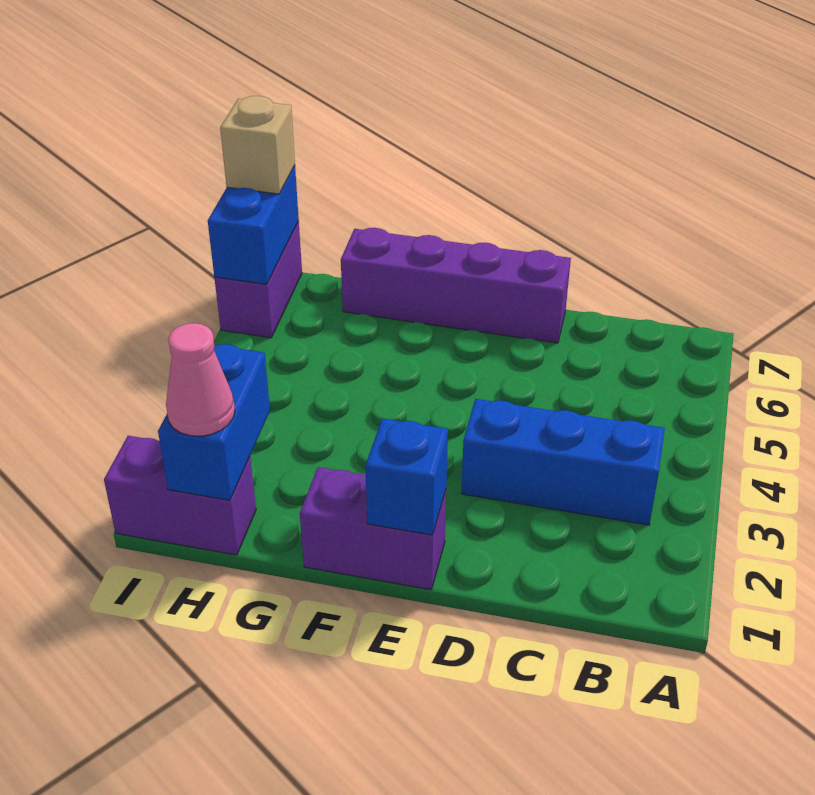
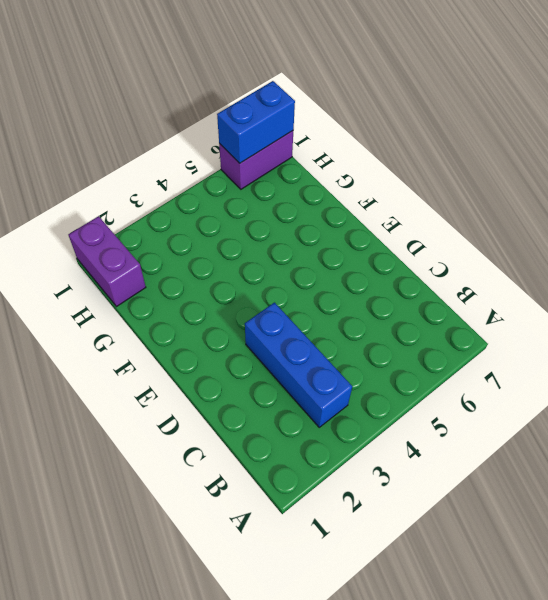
none -> purple 1x4 brick [341,228,571,343]
none -> purple 1x2 brick [300,467,446,590]

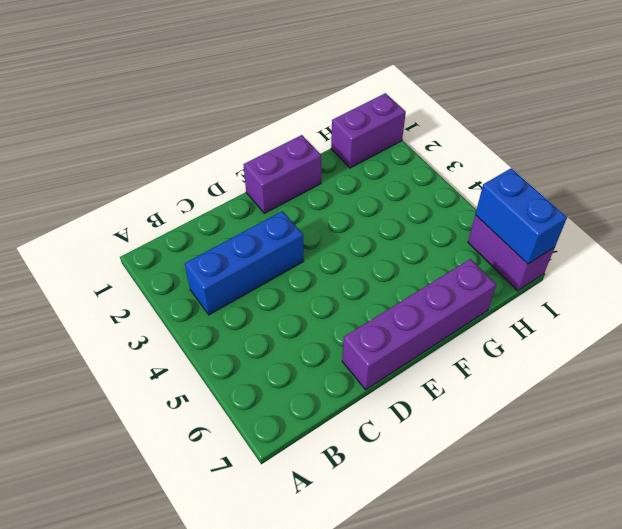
none -> blue 1x1 brick [365,419,448,535]
none -> blue 1x2 brick [158,344,270,500]

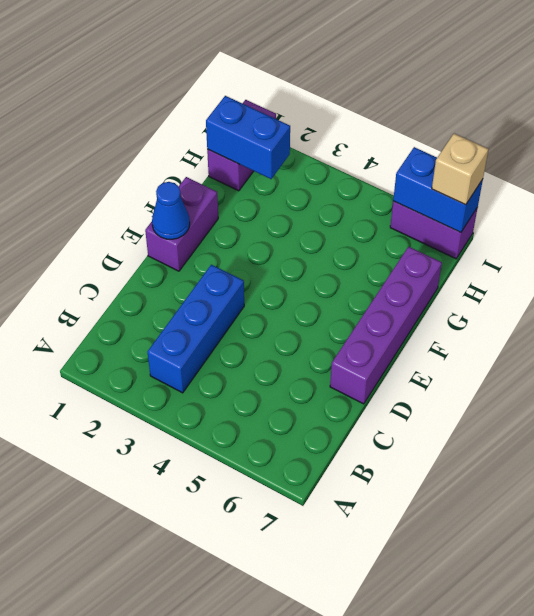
blue 1x1 cone [152,182,190,239] -> blue 1x1 brick [365,419,448,535]
none -> pink 1x1 cone [166,323,235,436]

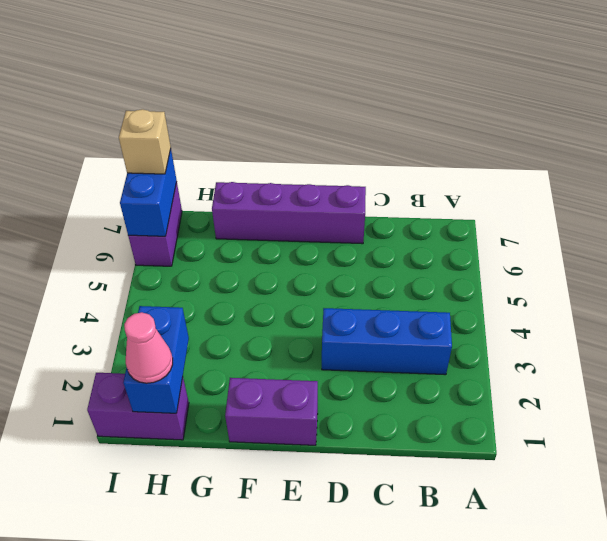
none -> blue 1x1 brick [365,419,448,535]

